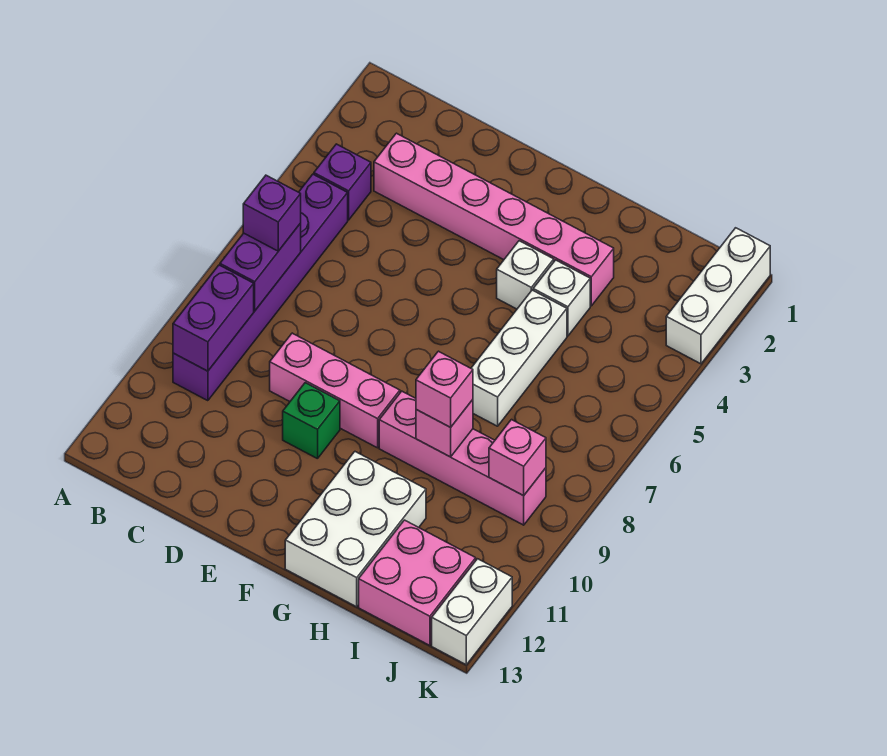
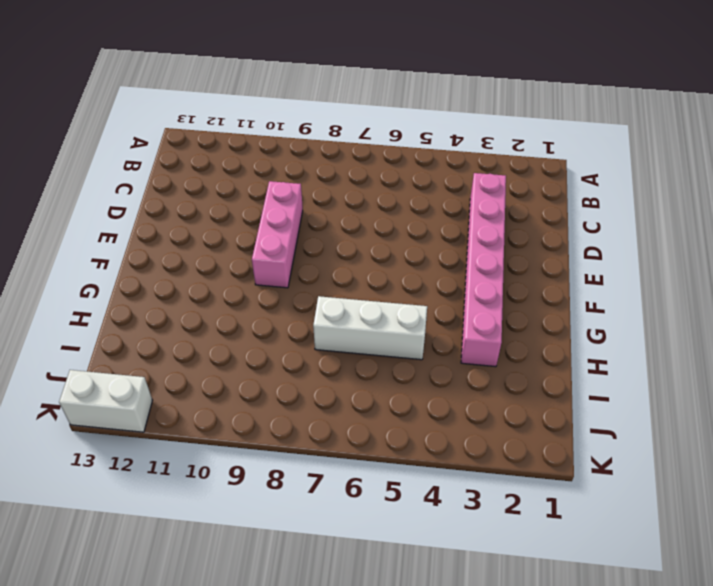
none -> purple 1x1 brick [314,144,371,220]
none -> purple 1x6 brick [173,174,348,401]
none -> green 1x1 brick [283,383,340,459]

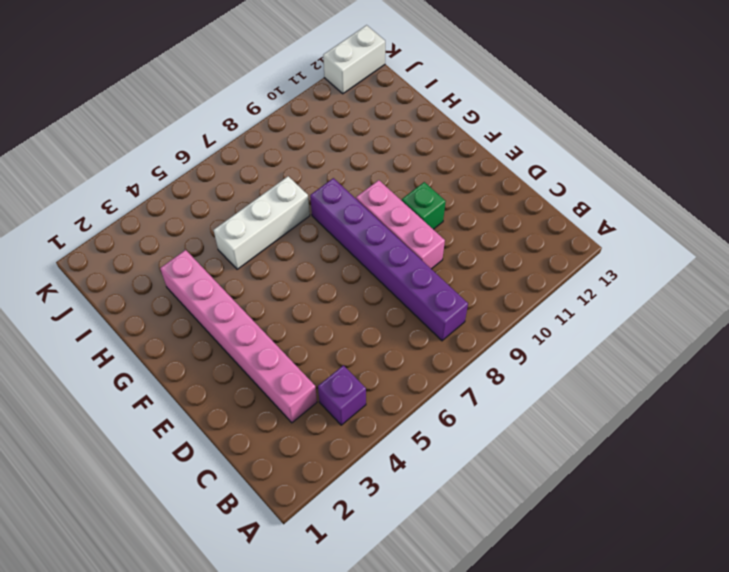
purple 1x6 brick [310,178,468,341] -> purple 1x6 brick turned to [173,174,348,401]
none -> white 1x1 brick [497,241,554,309]
none -> pink 1x4 brick [379,391,546,525]
none -> white 2x3 brick [285,452,426,607]

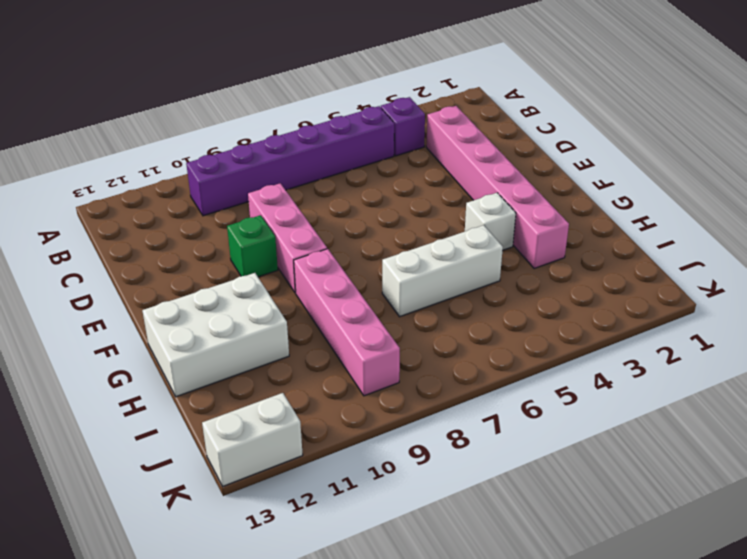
none -> white 1x1 brick [533,260,590,336]
none -> pink 2x2 brick [359,520,476,645]
none -> white 1x3 brick [666,228,770,364]

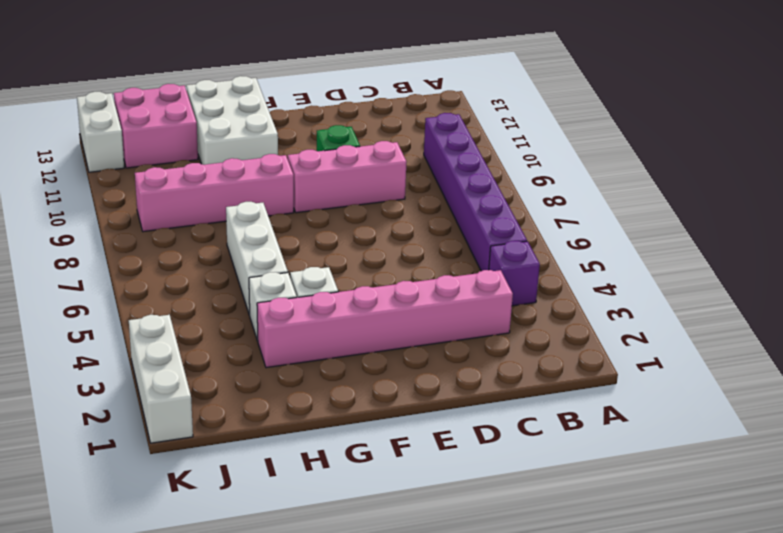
none -> purple 1x2 brick [220,223,301,311]
none -> purple 1x2 brick [173,265,254,371]
none -> pink 1x1 brick [416,400,473,457]

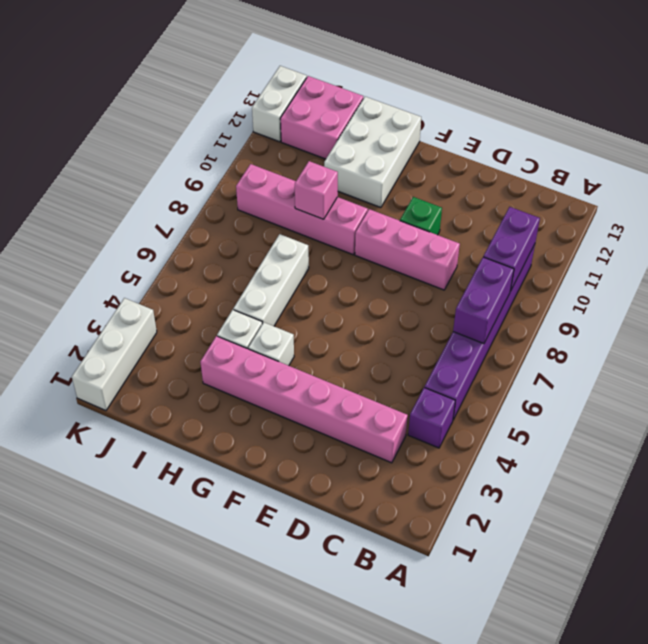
none -> pink 1x1 brick [489,420,546,496]
none -> purple 1x1 brick [243,175,301,251]
none -> pink 1x1 brick [416,351,473,427]

